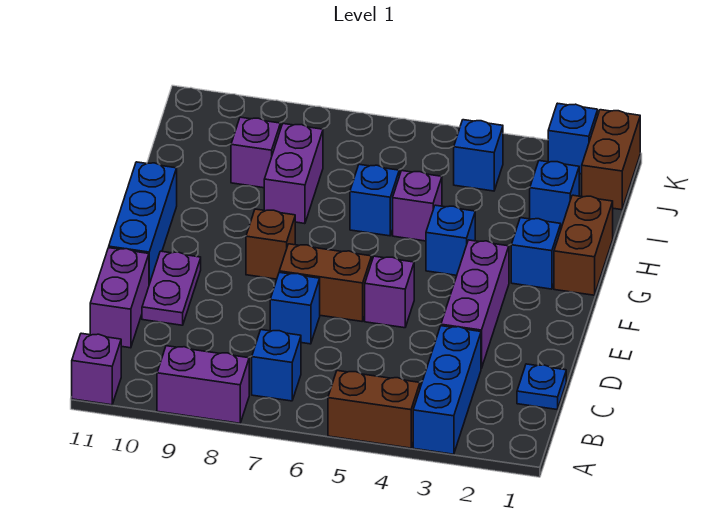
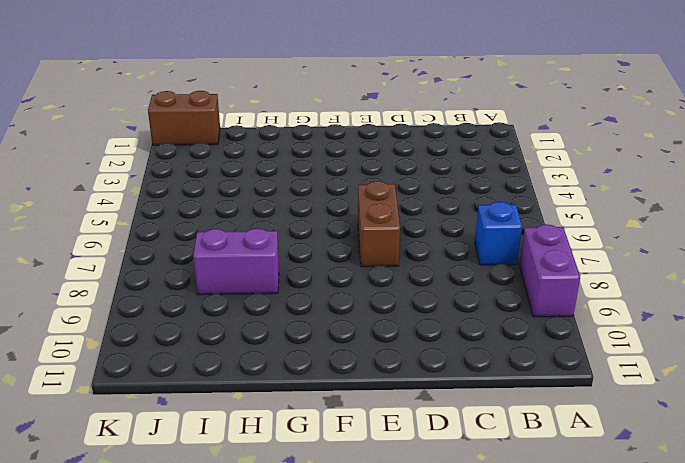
none -> blue 1x3 brick [413,326,481,454]
none -> brown 1x2 brick [328,371,420,448]
none -> purple 1x1 brick [72,333,121,405]

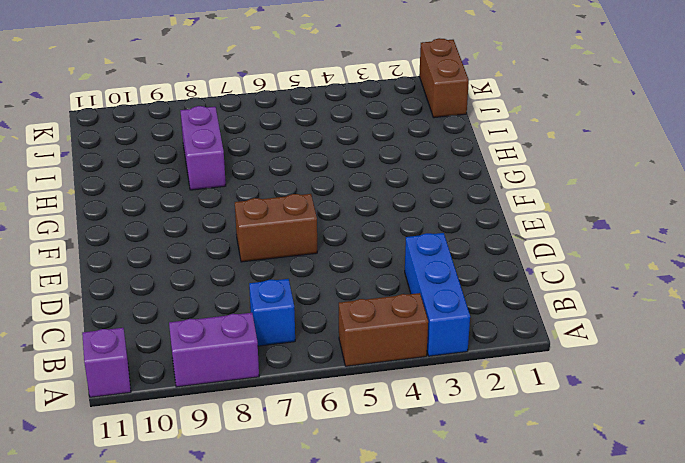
none -> blue 1x1 plate [517,364,566,410]
none -> purple 1x2 brick [90,248,149,348]
none -> purple 1x3 brick [441,240,509,368]

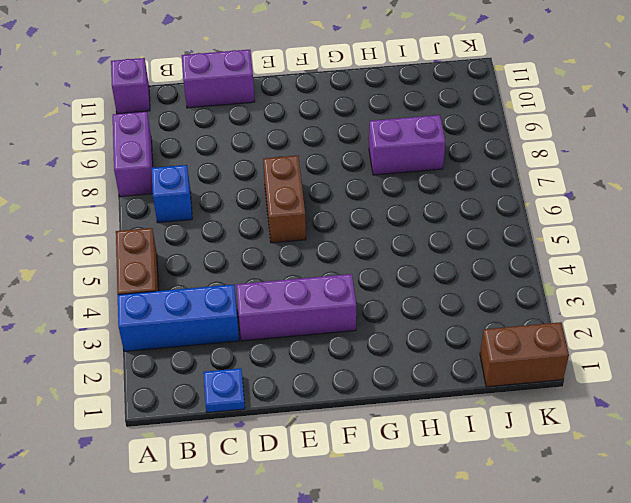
none -> blue 1x1 brick [270,272,320,344]
none -> purple 1x2 plate [142,251,201,325]
none -> purple 1x1 brick [365,256,414,328]

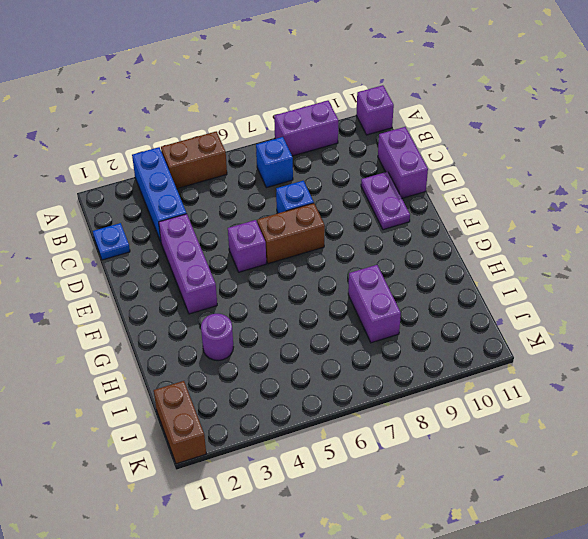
purple 1x1 round brick [201,314,233,361] -> none
none -> blue 1x3 brick [109,162,177,284]
none -> brown 1x1 brick [246,209,295,279]
none -> brown 1x2 brick [554,195,613,295]

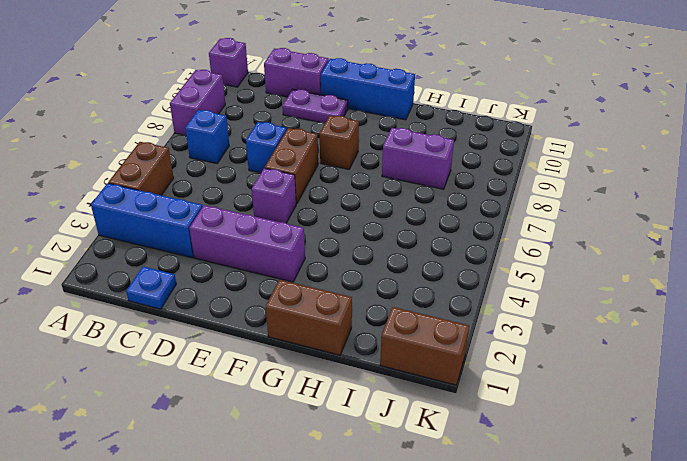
none -> blue 1x1 brick [511,218,561,289]
none -> blue 1x1 brick [426,205,475,275]
none -> purple 1x1 brick [393,171,442,241]

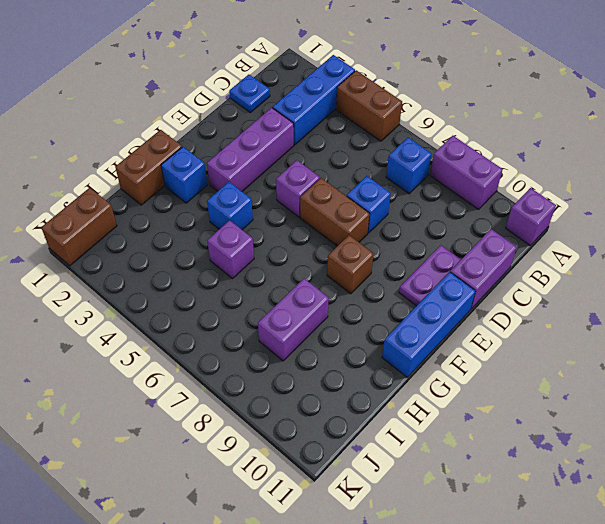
none -> blue 1x1 brick [350,164,399,236]
none -> blue 1x1 brick [530,161,579,228]
none -> purple 1x1 brick [231,117,280,188]

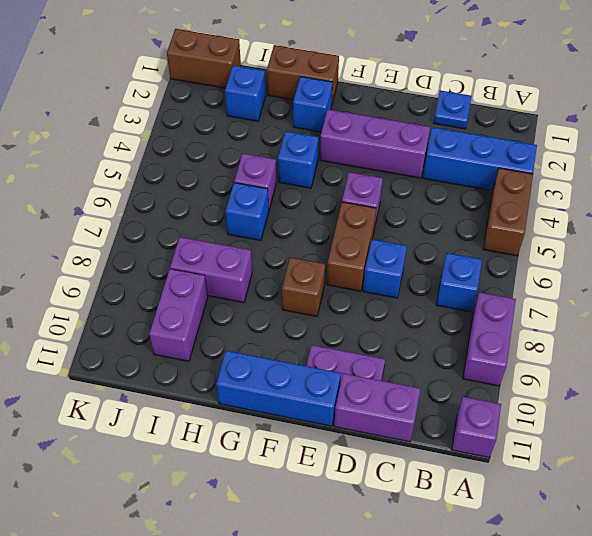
purple 1x2 brick [149,269,208,361] -> purple 1x1 brick [231,117,280,188]
none -> blue 1x1 brick [454,120,503,191]
none -> blue 1x1 brick [548,103,598,174]

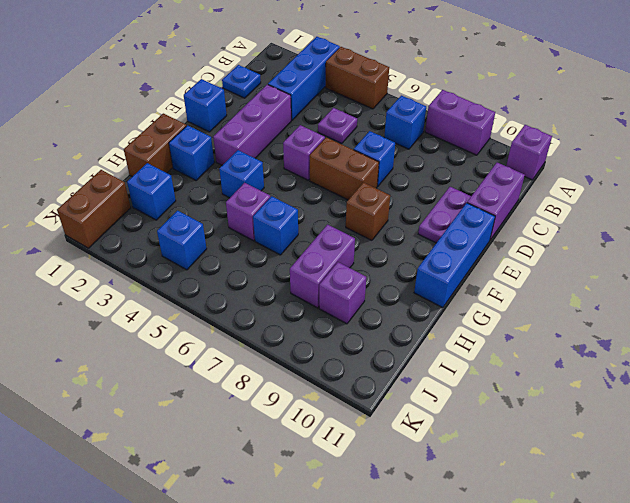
purple 1x1 plate [318,108,357,144] -> none
blue 1x1 brick [184,79,227,132] -> blue 1x1 brick moved to [548,103,598,174]

